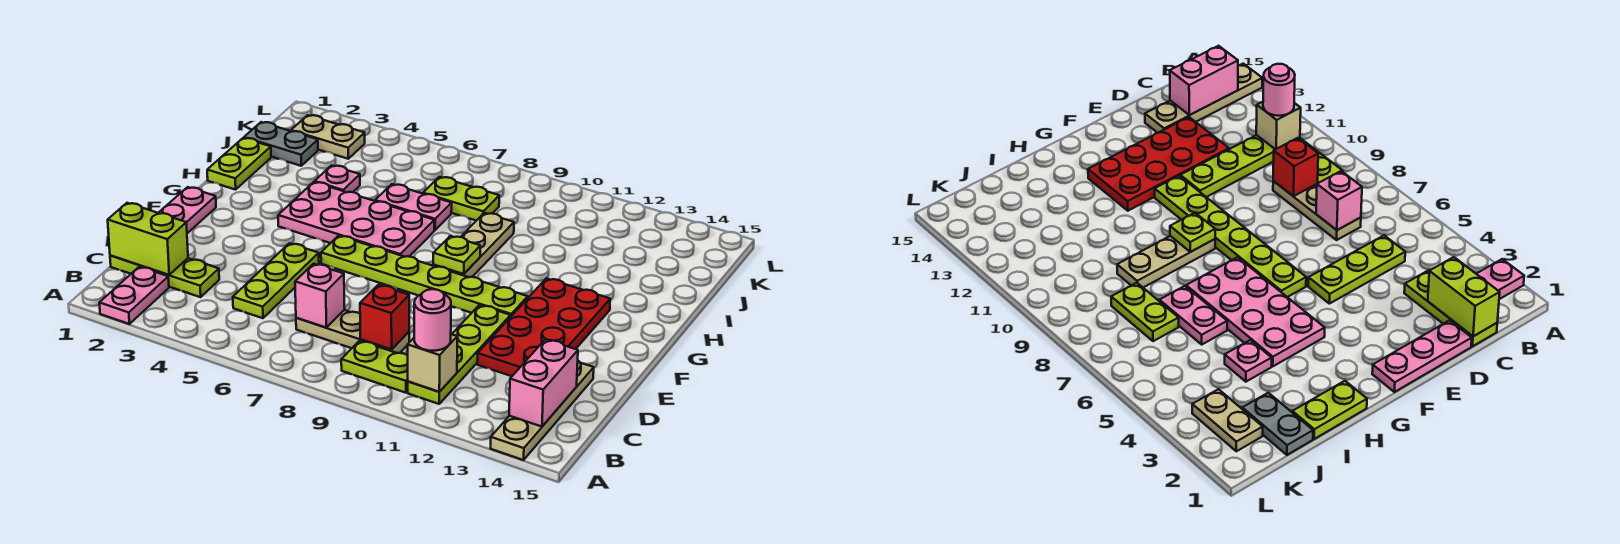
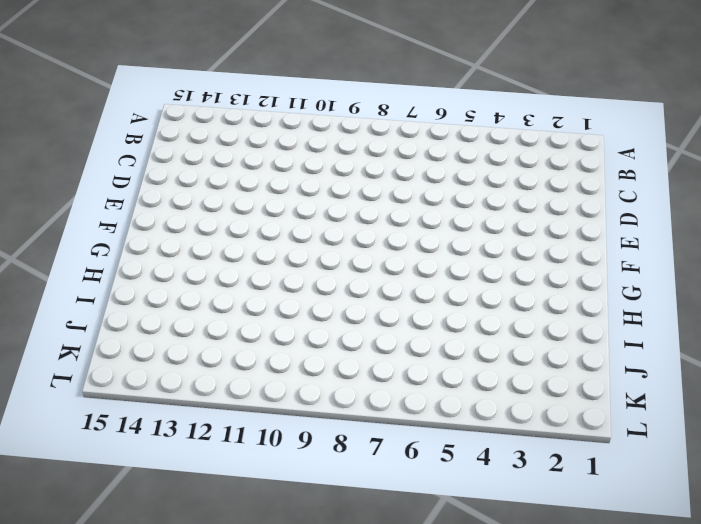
none -> pink 1x2 plate [99,267,169,324]
none -> tan 1x4 plate [491,361,594,460]
none -> lime 1x2 plate [341,341,408,393]

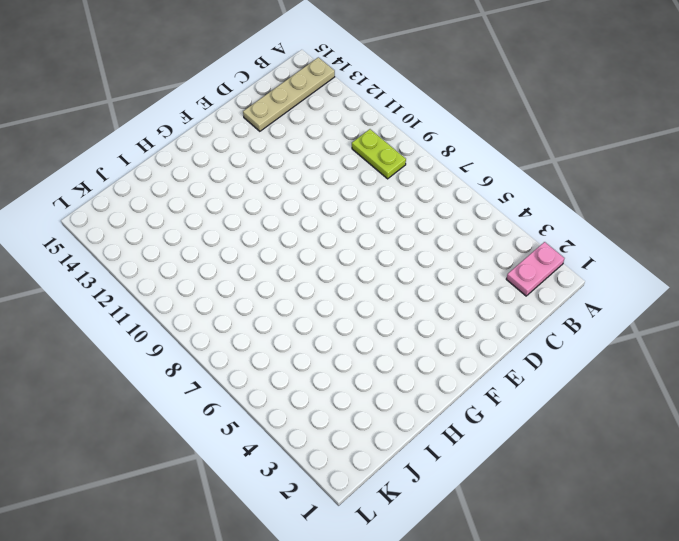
none -> lime 1x4 plate [408,305,511,404]
none -> lime 1x3 plate [110,255,219,297]
none -> lime 1x3 plate [233,243,319,318]

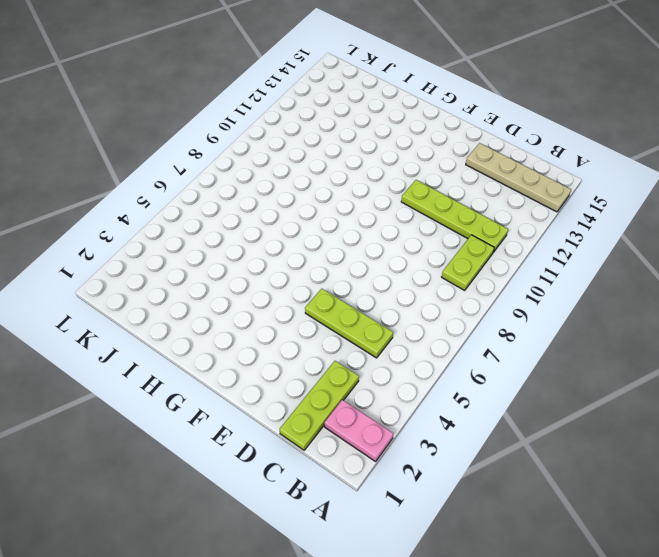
none -> tan 1x3 plate [296,310,409,353]
none -> pink 1x3 plate [159,187,216,233]
none -> red 2x4 plate [477,278,610,376]

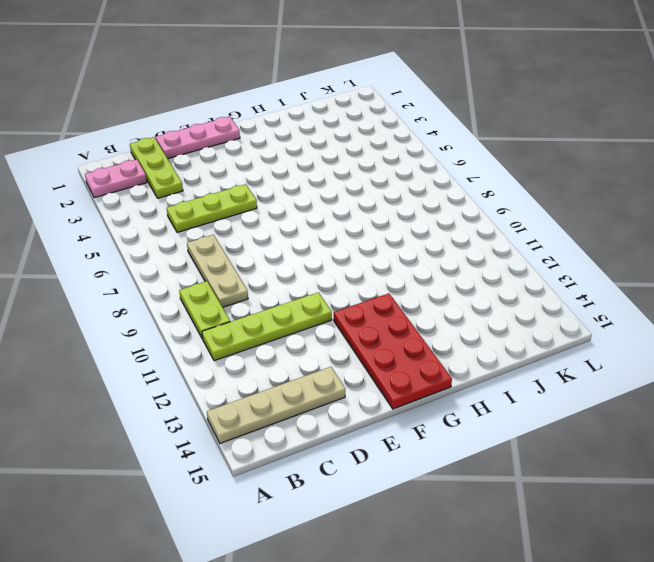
red 2x4 plate [334,293,452,409] -> red 2x4 plate turned to [477,278,610,376]
none -> lime 1x6 plate [321,236,528,317]
none -> pink 2x4 plate [278,182,434,257]
none -> tan 1x3 plate [433,213,514,277]

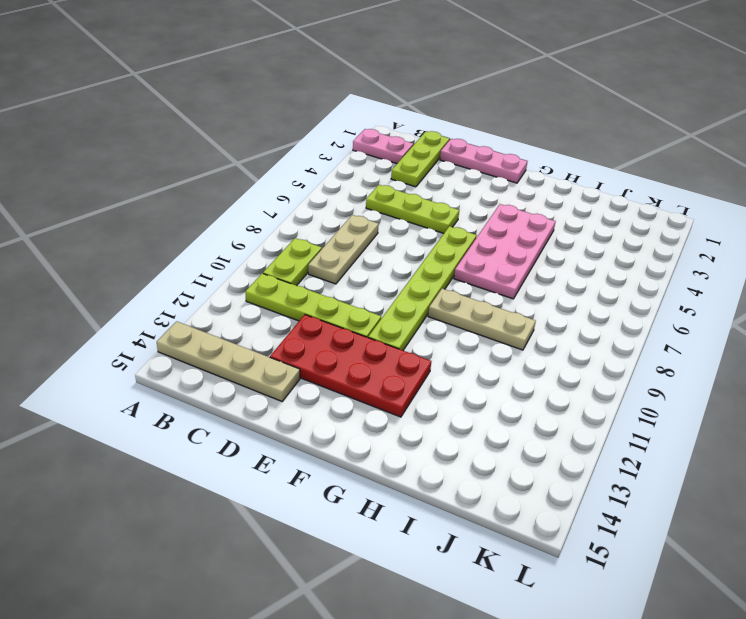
none -> lime 1x2 plate [207,138,271,190]
none -> pink 1x1 plate [315,165,360,192]
none -> pink 1x2 plate [375,184,452,230]

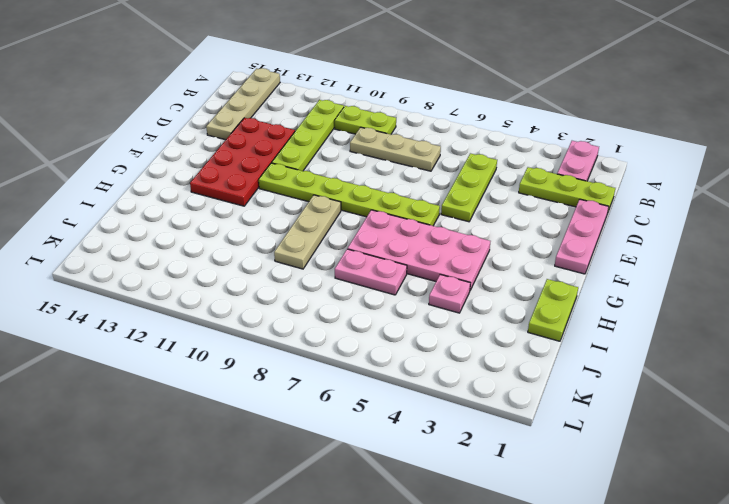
none -> grey 1x2 plate [244,122,318,166]
none -> lime 1x2 plate [423,177,499,221]
none -> tan 1x2 plate [291,115,365,159]

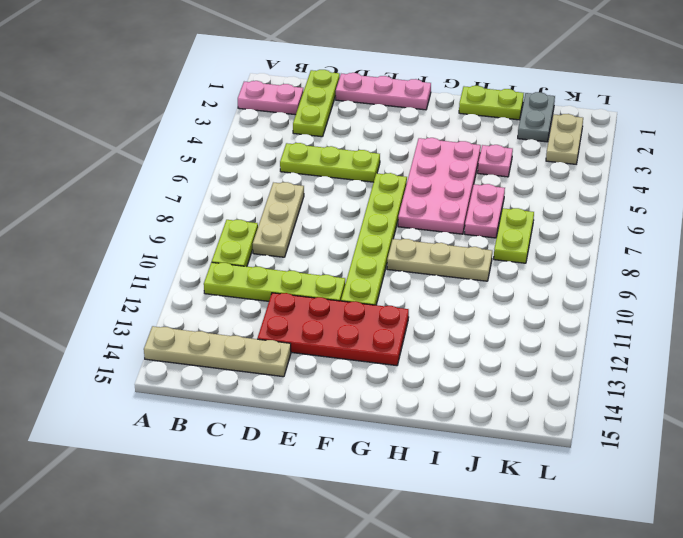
none -> tan 1x1 brick [408,334,457,392]
none -> pink 1x2 brick [509,339,578,427]
none -> lime 1x2 brick [108,203,188,275]

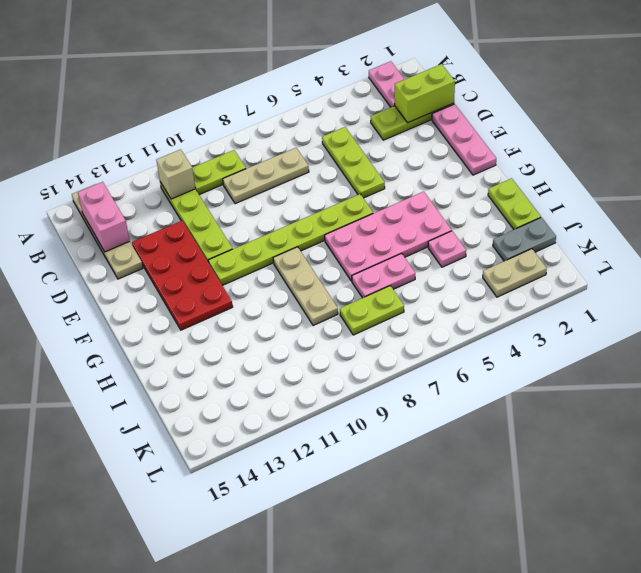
none -> pink 1x1 brick [295,264,345,328]
none -> red 1x1 brick [360,285,409,349]
none -> lime 1x1 plate [433,236,480,274]

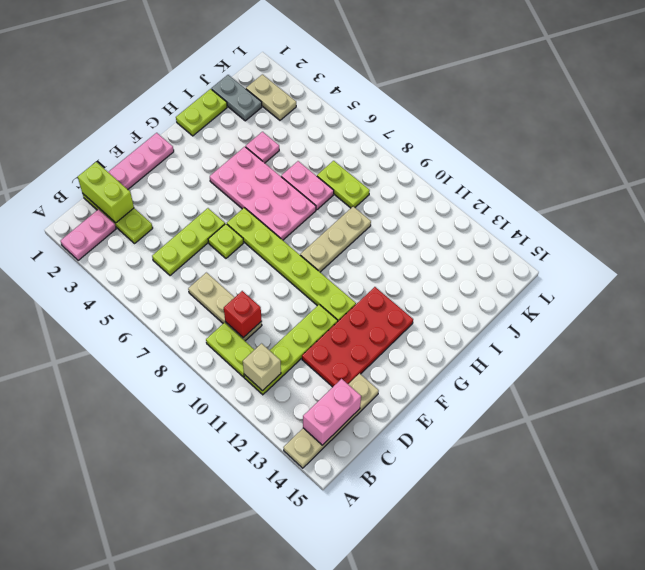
lime 1x1 plate [208,224,244,258] -> lime 1x1 plate moved to [433,236,480,274]
none -> pink 1x1 brick [295,264,345,328]
none -> pink 1x1 round brick [414,289,451,351]

